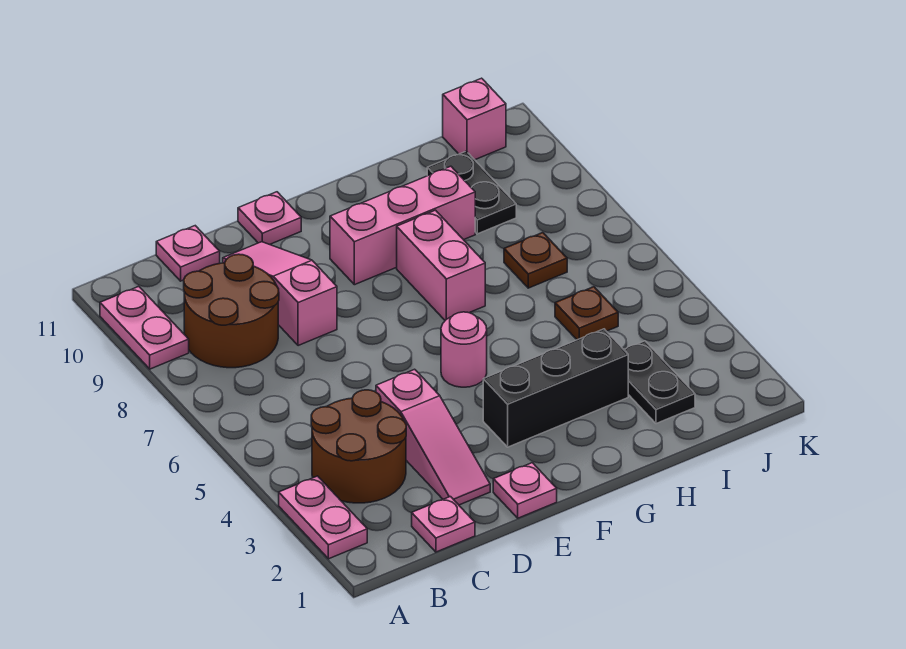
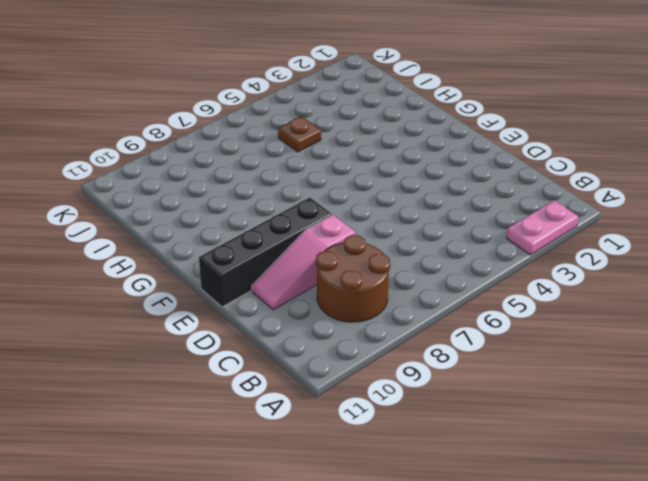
black 1x4 brick [199,198,332,307] -> pink 1x1 plate [238,192,301,245]
none -> pink 1x2 plate [100,286,189,369]
none -> brown 2x2 round brick [311,390,406,503]
none -> pink 1x1 plate [412,497,475,552]

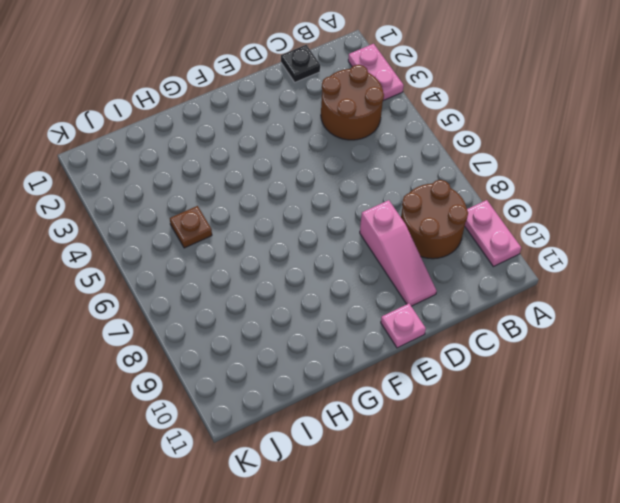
black 1x1 plate [281,45,320,82] -> pink 1x1 plate [412,497,475,552]
none -> pink 1x1 plate [156,226,220,281]
none -> pink 1x3 slope [376,369,490,505]
none -> pink 1x1 plate [493,463,557,518]

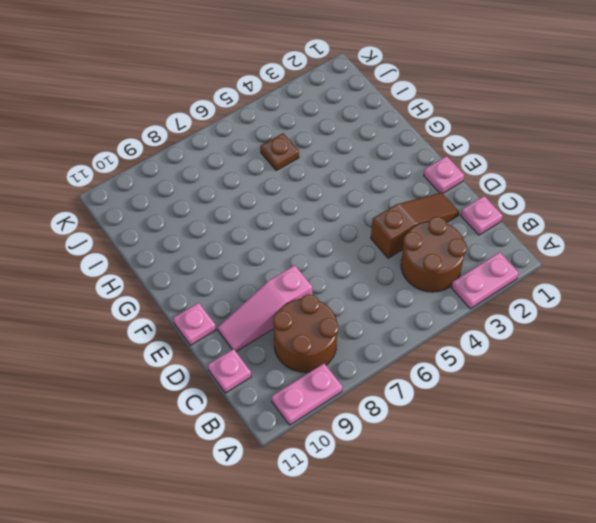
brown 1x3 slope [371,192,459,258] -> pink 1x3 slope [376,369,490,505]
none -> black 1x3 brick [483,329,628,447]
none -> pink 1x1 round brick [441,312,487,387]
none -> pink 1x3 brick [330,166,475,285]

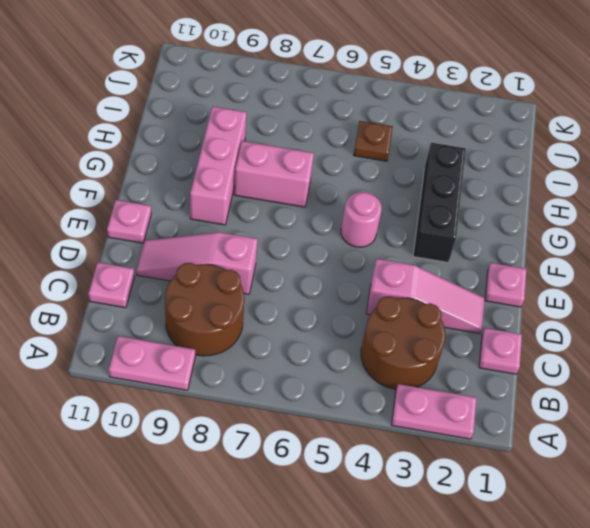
none -> black 1x2 plate [624,341,695,424]
none -> brown 1x1 plate [504,233,567,288]
none -> black 1x2 plate [427,151,516,234]

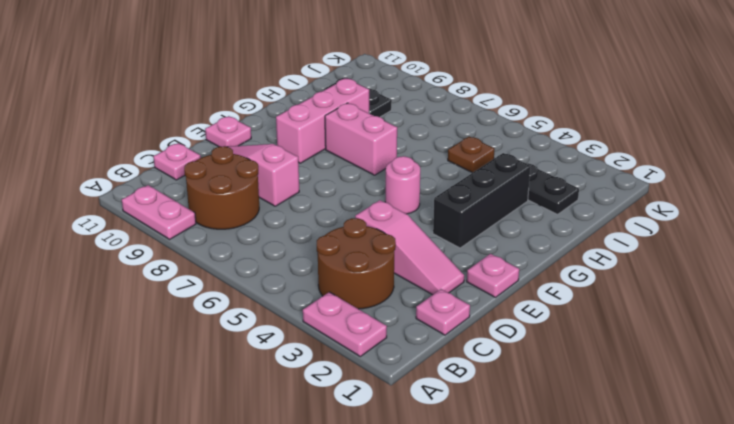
none -> brown 1x1 plate [504,233,567,288]
none -> pink 1x1 brick [443,78,506,160]

